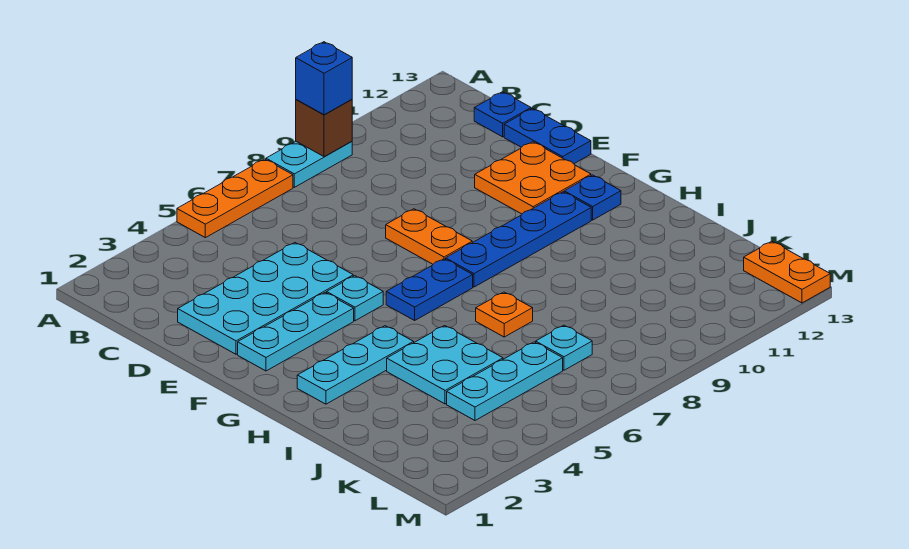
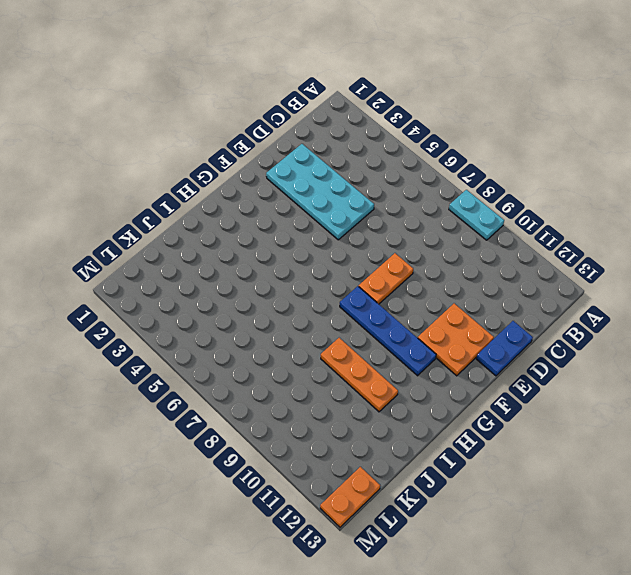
orange 1x3 plate [321,338,398,412] -> orange 1x3 plate moved to [177,159,293,238]
none -> blue 1x1 plate [474,92,531,137]
none -> cyan 1x3 plate [238,293,354,371]
none -> cyan 1x1 plate [327,276,383,321]

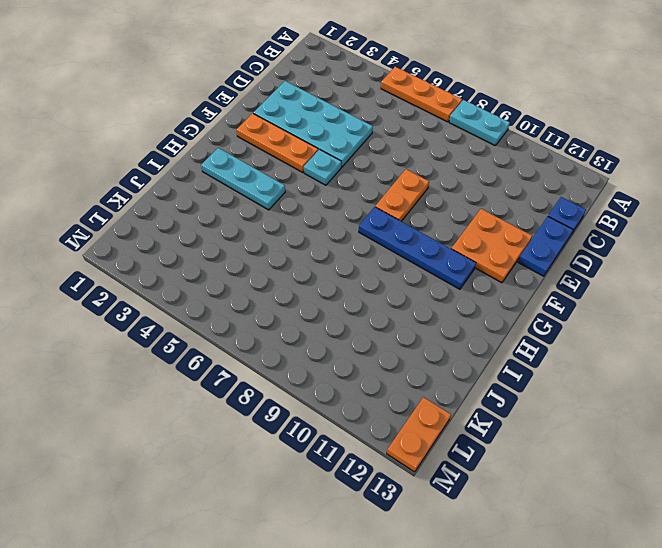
orange 1x3 plate [237,113,318,173] -> cyan 1x3 plate [238,293,354,371]
none -> blue 1x2 plate [386,259,473,320]
none -> blue 1x1 plate [564,175,621,220]
none -> cyan 2x2 plate [387,326,503,404]

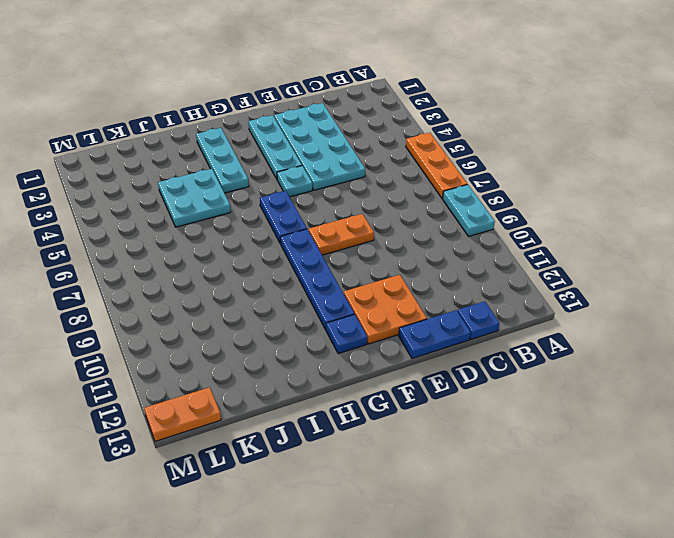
none -> orange 1x1 plate [476,292,533,337]
none -> cyan 1x3 plate [447,342,563,420]
none -> cyan 1x1 plate [536,325,592,370]

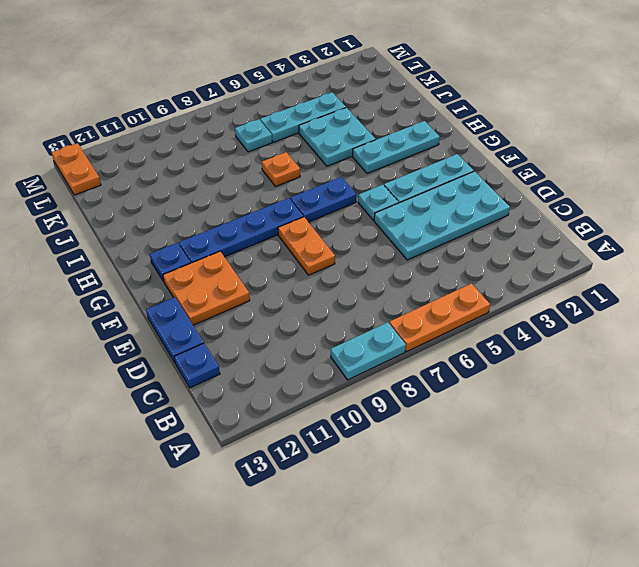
none -> brown 1x1 brick [296,99,352,157]
none -> blue 1x1 brick [296,42,352,115]

